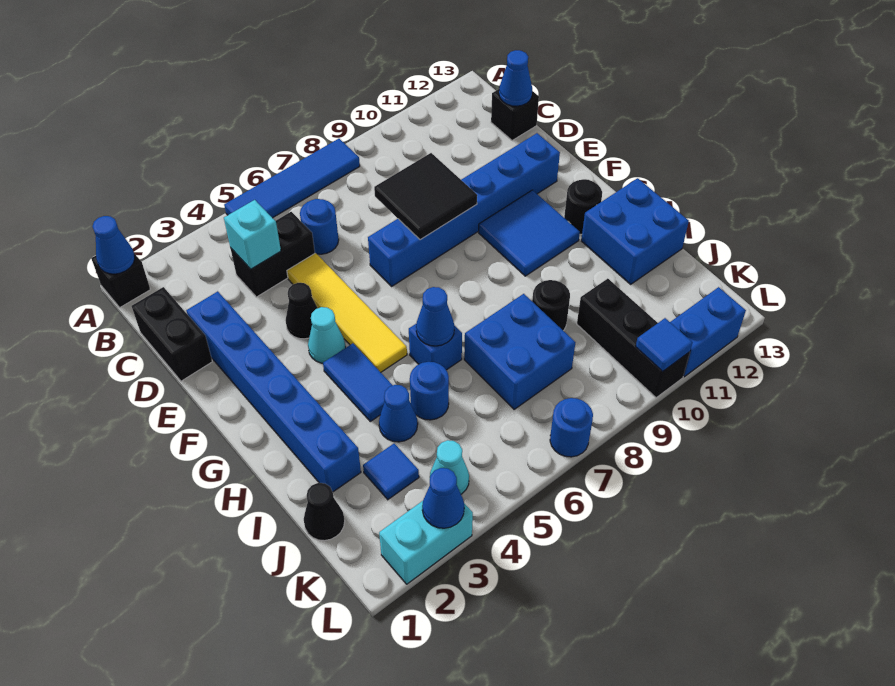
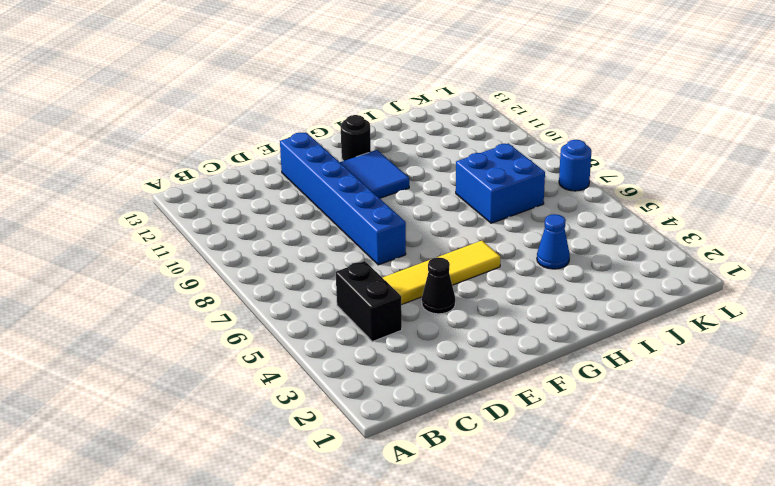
none -> black 1x1 brick [91,254,150,307]
none -> blue 1x4 tile [224,139,360,218]
none -> black 1x2 brick [132,287,212,381]
none -> blue 1x1 round brick [300,199,339,254]

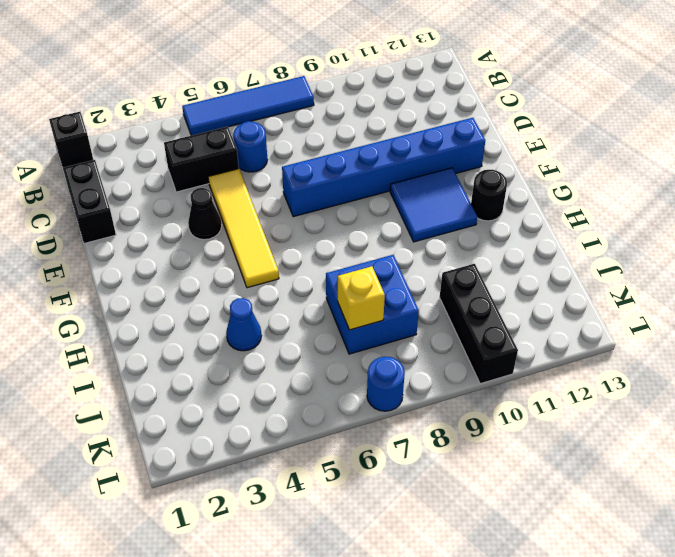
yellow 1x1 brick [337,266,385,330] -> none
none -> black 1x1 brick [491,89,539,141]
none -> blue 1x6 brick [186,291,361,492]
none -> cyan 1x1 cone [308,307,345,363]
none -> blue 1x2 tile [323,343,393,421]

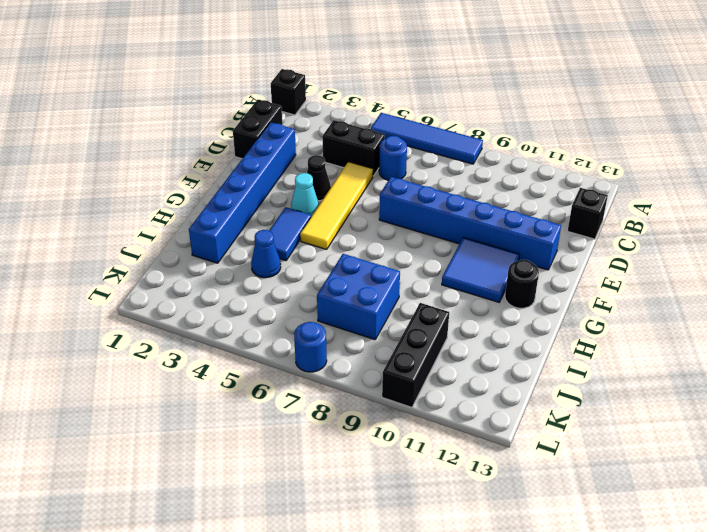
none -> blue 1x1 brick [409,323,462,370]
none -> blue 2x2 brick [581,178,689,284]
none -> blue 1x1 round brick [410,362,449,420]
none -> black 1x1 round brick [532,280,570,331]

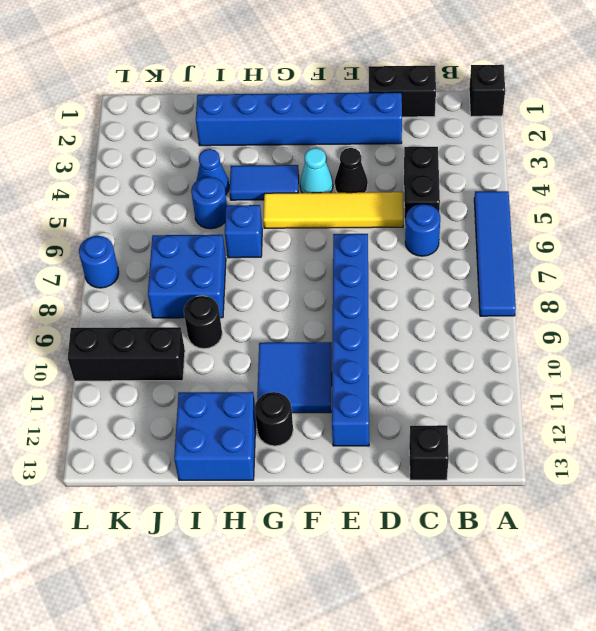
none -> black 1x1 cone [304,483,345,541]
none -> blue 1x1 tile [363,444,419,500]
none -> cyan 1x1 cone [430,440,469,494]
none -> cyan 1x2 brick [379,501,473,584]

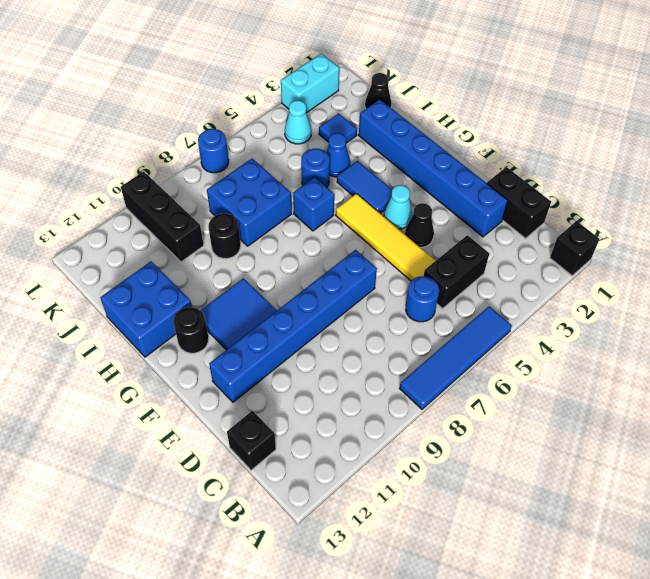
none -> blue 1x2 brick [670,287,746,377]
none -> blue 1x1 cone [92,216,135,274]
none -> cyan 1x1 brick [224,200,281,269]
none -> blue 1x1 cone [499,50,532,106]

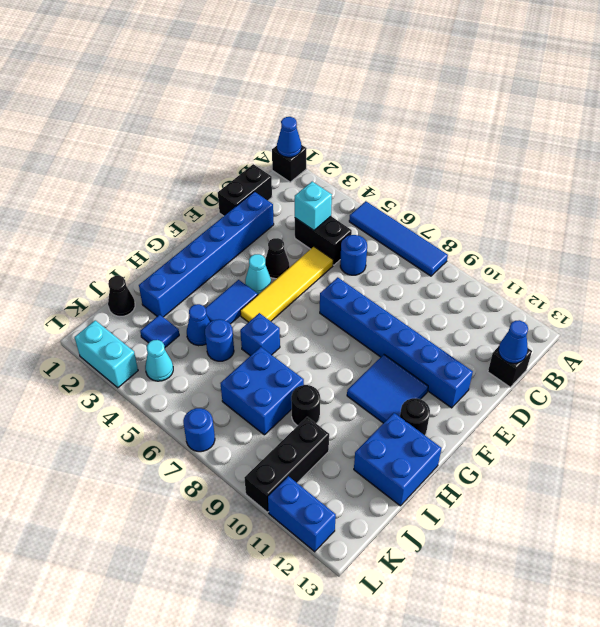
none -> black 2x2 tile [374,153,477,240]
none -> blue 1x1 cone [416,287,454,346]
none -> blue 1x1 cone [422,468,464,528]
none -> blue 1x1 tile [636,318,692,372]

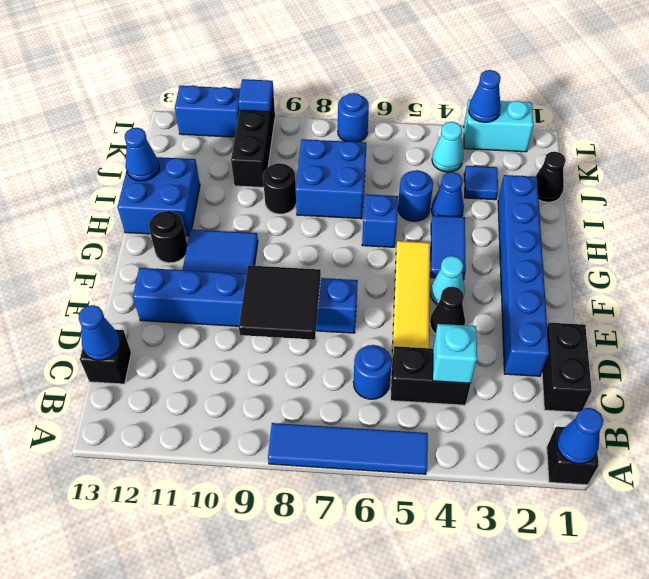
blue 1x1 cone [125,128,159,181] -> blue 1x1 cone moved to [416,287,454,346]

